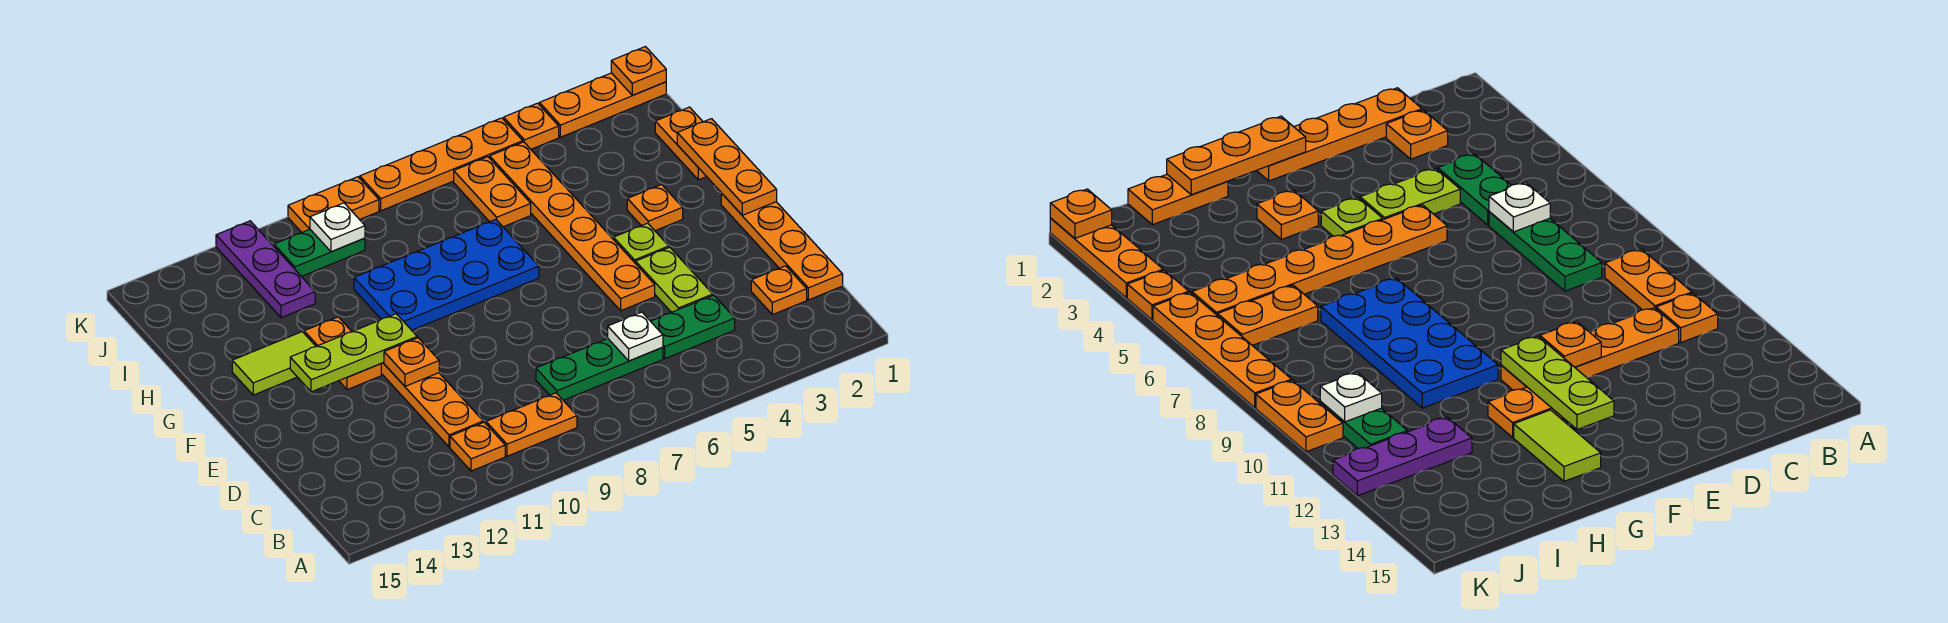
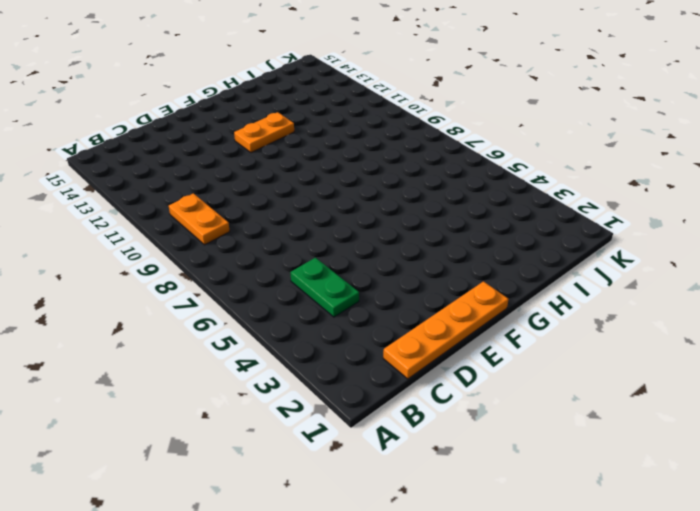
none -> orange 1x1 plate [450,422,505,471]
none -> orange 1x1 plate [751,266,807,315]
none -> green 1x3 plate [536,339,663,400]

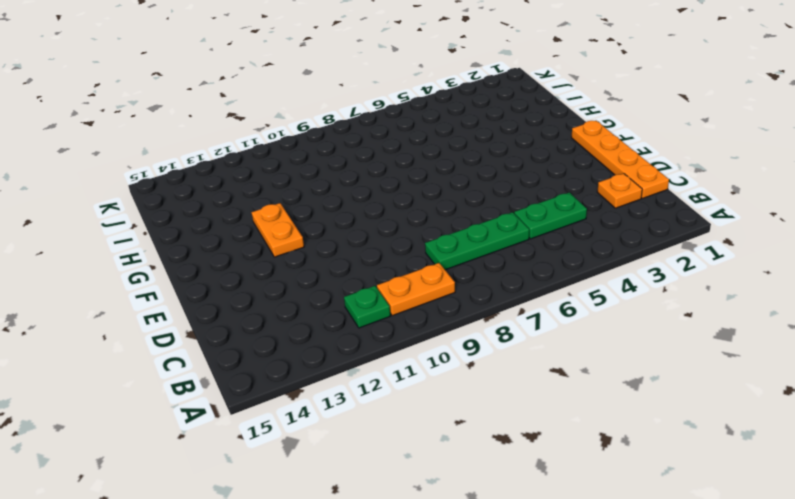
green 1x1 plate [344,286,390,328] -> orange 1x1 plate [450,422,505,471]
none -> orange 1x4 plate [381,362,483,447]
none -> lime 1x2 plate [636,247,713,312]
none -> orange 1x6 plate [490,142,655,311]

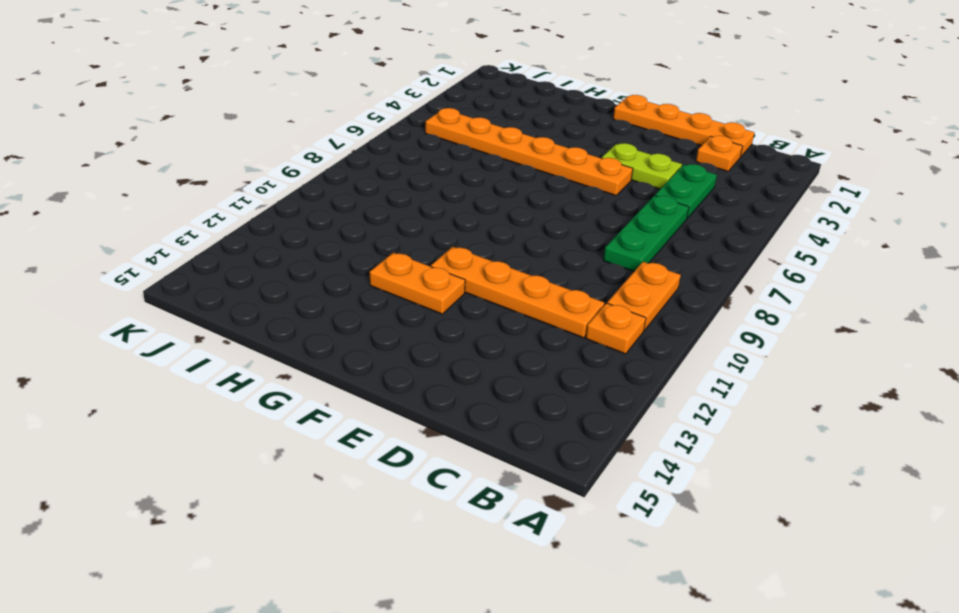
none -> lime 1x1 plate [614,223,669,264]
none -> orange 1x1 plate [627,185,683,231]
none -> blue 2x4 plate [354,219,539,330]

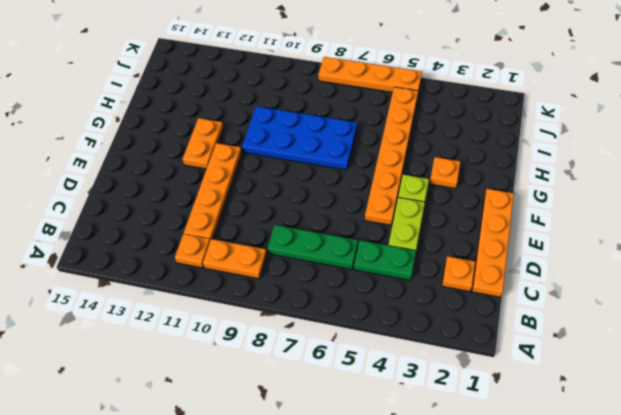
none -> lime 1x2 tile [232,332,316,395]
none -> orange 1x2 plate [655,107,707,180]
none -> orange 1x2 plate [454,157,531,227]

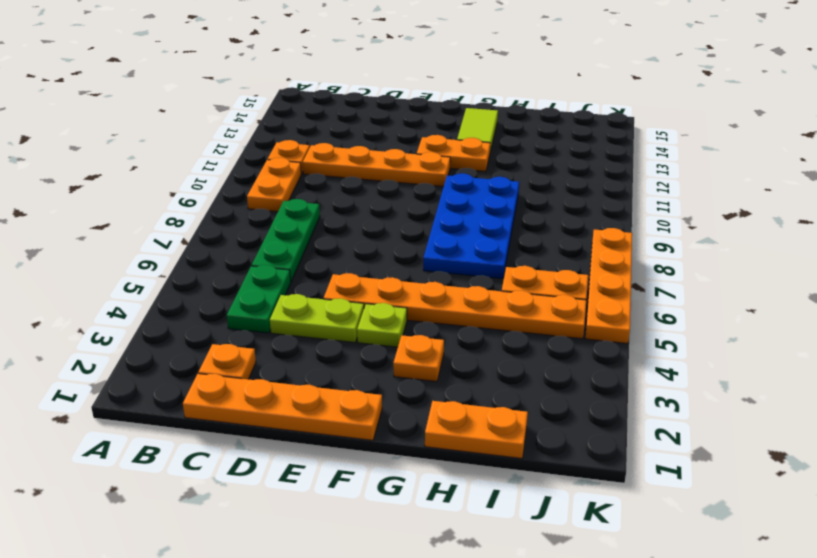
none -> purple 1x3 plate [216,221,315,318]
none -> green 1x2 plate [274,230,365,276]
none -> orange 1x3 plate [539,73,666,137]

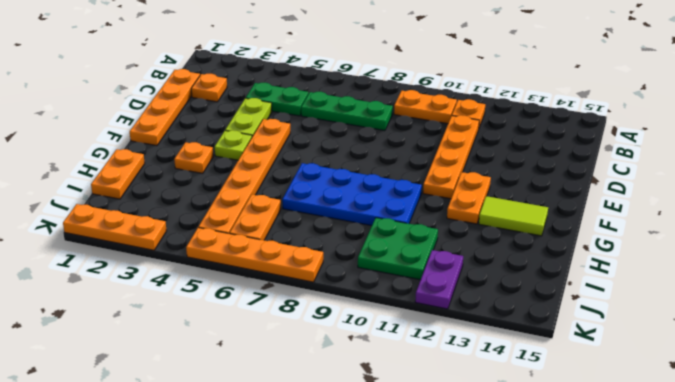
green 2x2 plate [358,218,438,280] -> green 1x2 plate [274,230,365,276]
purple 1x2 plate [415,250,463,309] -> purple 1x3 plate [216,221,315,318]
none -> orange 1x1 plate [504,103,559,149]
none -> orange 1x2 plate [288,177,379,232]
none -> white 1x1 plate [608,312,663,361]

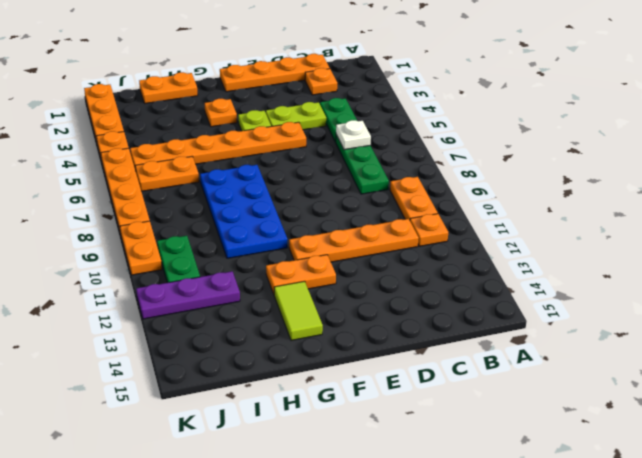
none -> orange 1x1 plate [384,338,439,386]
none -> orange 1x3 plate [677,119,777,215]
none -> lime 1x3 plate [290,314,417,392]

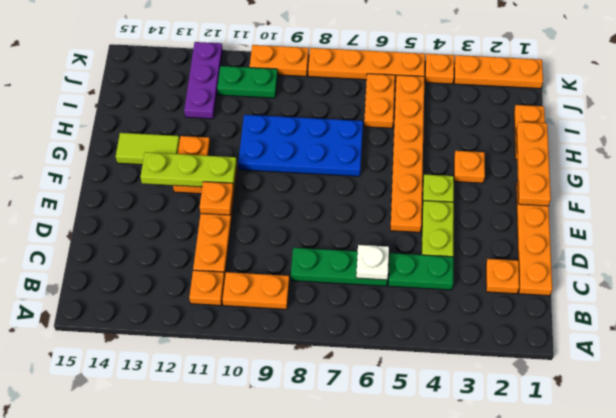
none -> white 1x1 plate [310,203,365,252]
none -> orange 1x1 plate [611,47,666,95]

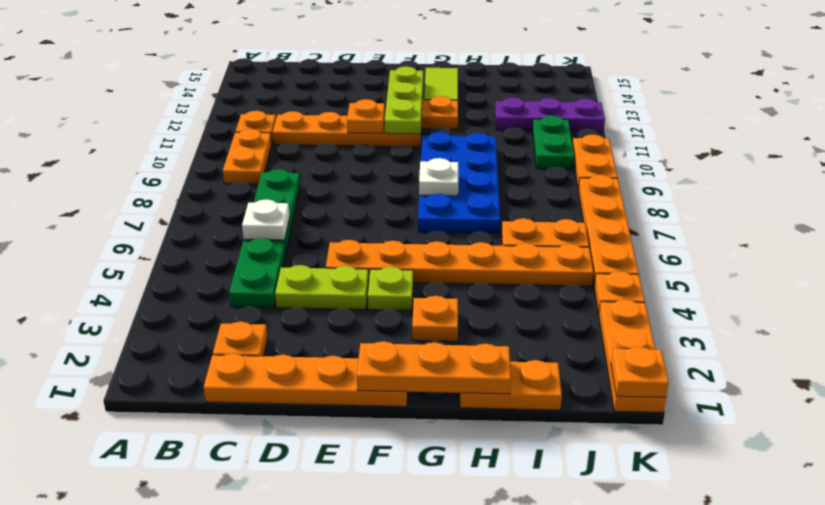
white 1x1 plate [419,158,458,196] -> white 1x1 plate moved to [310,203,365,252]

